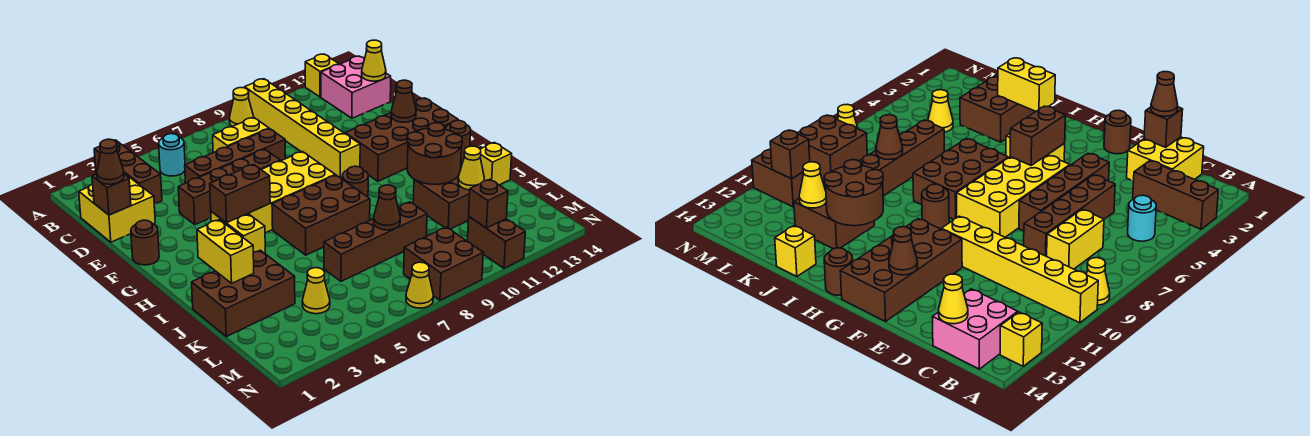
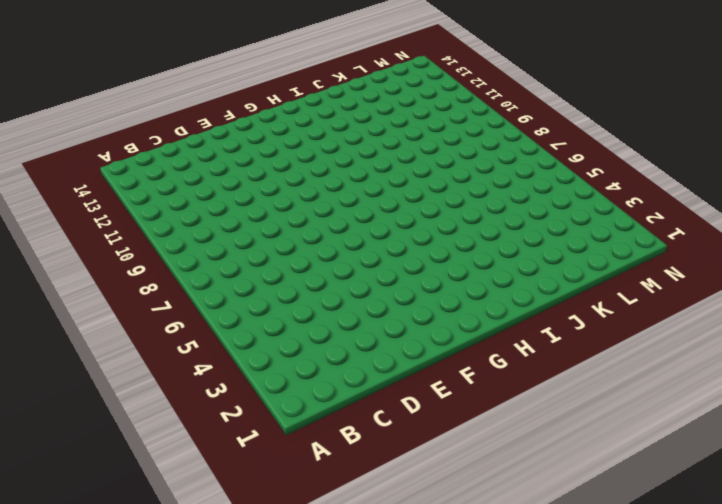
none -> brown 1x3 brick [94,140,162,204]
none -> yellow 1x1 cone [229,88,254,126]
none -> yellow 1x6 brick [245,79,360,179]
none -> yellow 1x1 brick [305,54,339,97]

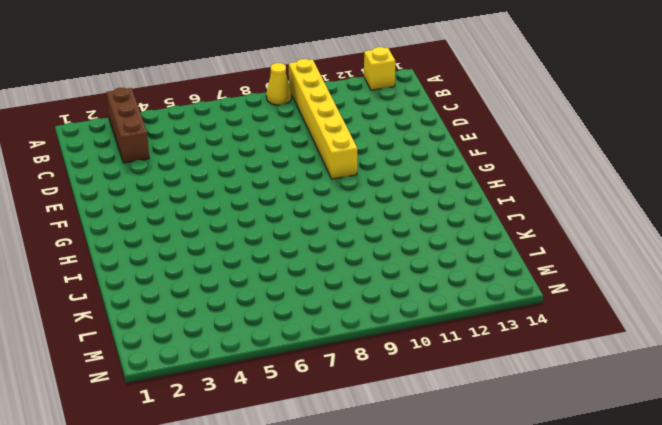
none -> cyan 1x1 round brick [159,134,185,176]
none -> pink 2x2 brick [321,56,391,118]
none -> yellow 2x2 brick [79,173,155,242]
none -> yellow 1x2 brick [213,118,269,153]

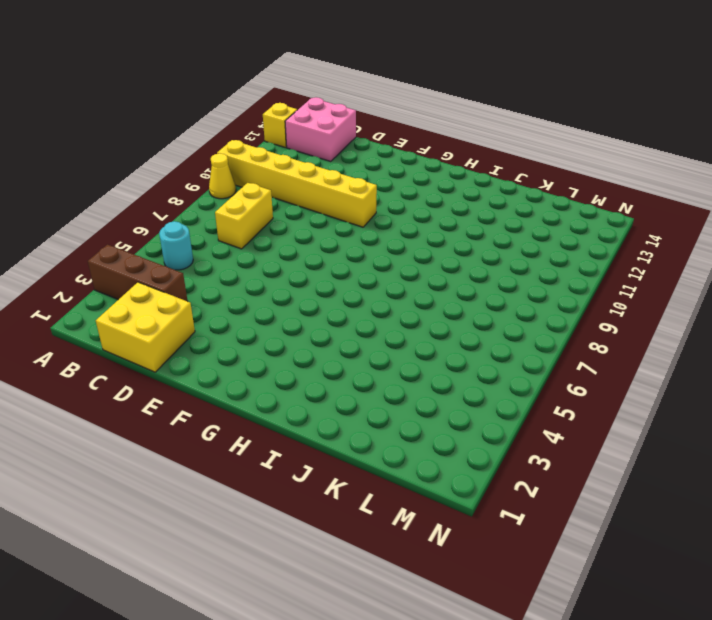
none -> brown 1x4 brick [185,129,286,183]
none -> brown 1x4 brick [178,149,280,225]
none -> brown 1x1 round brick [131,220,159,265]
none -> yellow 2x4 brick [248,152,335,233]

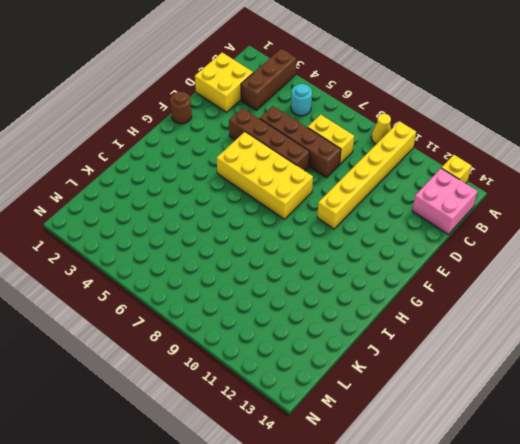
none -> brown 2x4 brick [345,98,458,181]
none -> yellow 1x2 brick [211,212,265,253]
none -> brown 2x3 brick [272,175,370,255]
none -> brown 1x1 round brick [342,166,368,197]

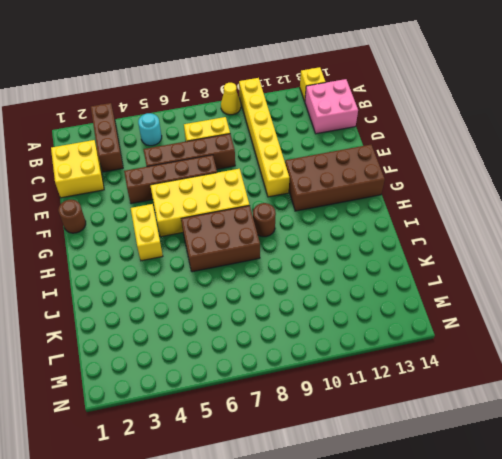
none -> brown 1x1 round brick [446,120,471,162]
none -> brown 2x3 brick [192,250,295,337]
none -> brown 2x2 brick [413,166,470,229]
none -> yellow 1x1 brick [480,143,512,185]

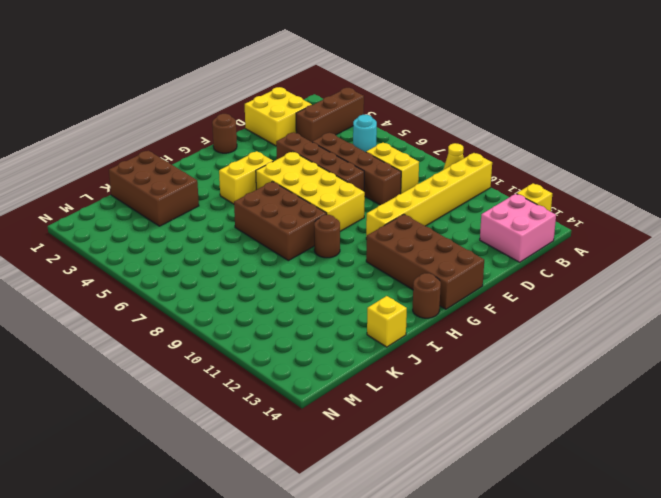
none -> brown 2x2 brick [413,166,470,229]
none -> brown 1x4 brick [324,202,427,281]
none -> yellow 1x1 cone [302,268,330,314]
none -> brown 2x2 brick [404,227,483,300]

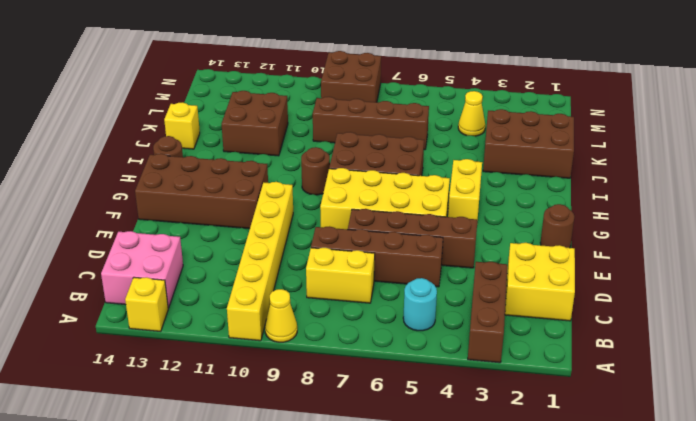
none -> brown 1x2 brick [468,217,525,268]
none -> yellow 1x1 cone [406,262,433,308]
none -> yellow 1x1 cone [362,40,386,81]
none -> brown 1x1 brick [92,174,131,215]

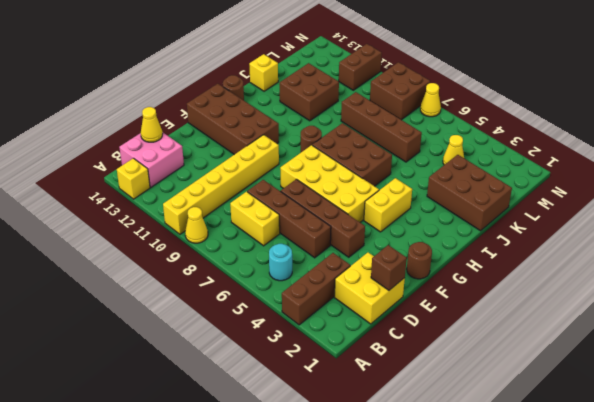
none -> brown 1x1 cone [391,80,416,122]
none -> brown 1x2 brick [210,164,270,223]
none -> yellow 1x2 brick [197,220,254,283]
none -> brown 2x2 round brick [407,123,462,184]

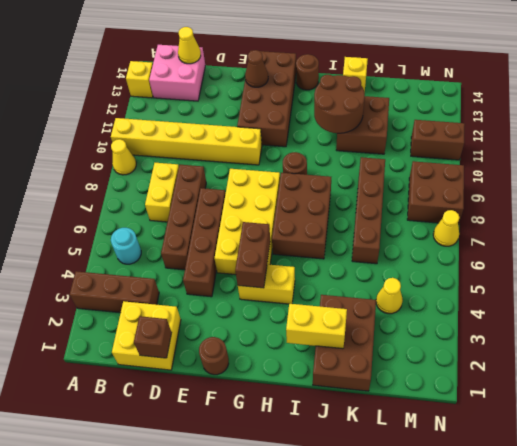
none -> brown 1x1 cone [374,185,400,230]
none -> yellow 1x1 cone [458,146,484,190]
none -> brown 1x1 brick [469,179,508,228]
none -> brown 1x1 cone [97,139,124,184]

